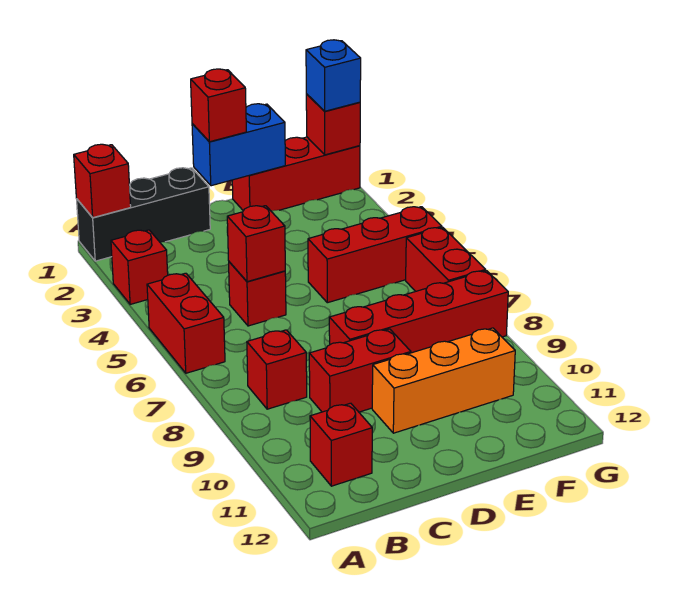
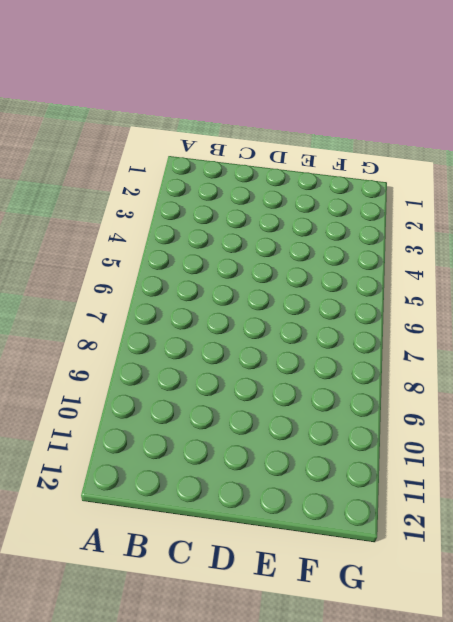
none -> black 1x3 brick [77,168,210,261]
none -> red 1x1 brick [111,230,168,304]
none -> red 1x2 brick [147,273,225,373]

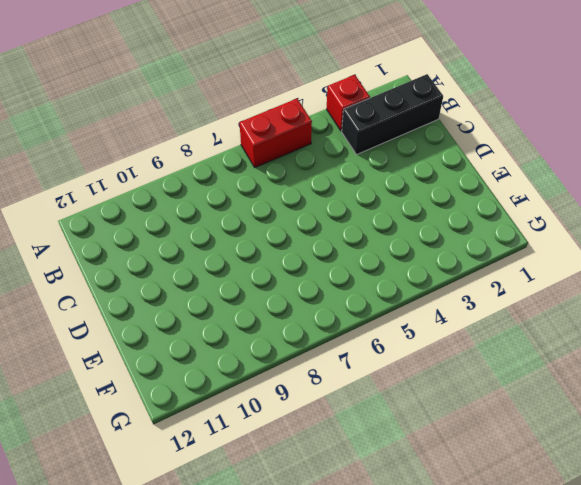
black 1x3 brick [342,74,443,154] -> black 1x3 brick turned to [77,168,210,261]
none -> red 1x1 brick [247,330,307,409]
none -> red 1x1 brick [310,403,372,486]
none -> red 1x1 brick [229,262,286,326]

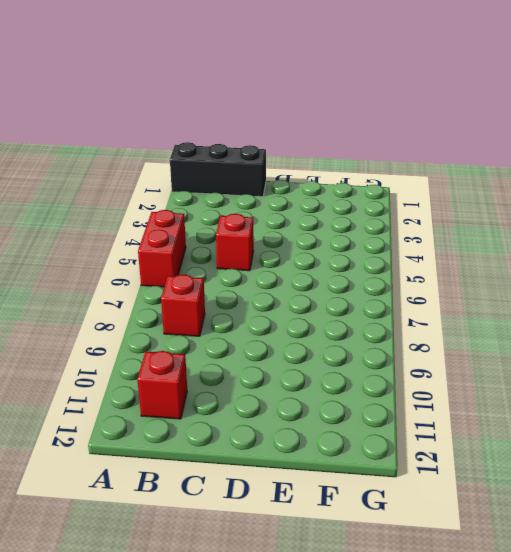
none -> red 1x1 brick [111,230,168,304]
none -> red 1x2 brick [309,329,411,412]
none -> red 1x4 brick [329,271,508,353]

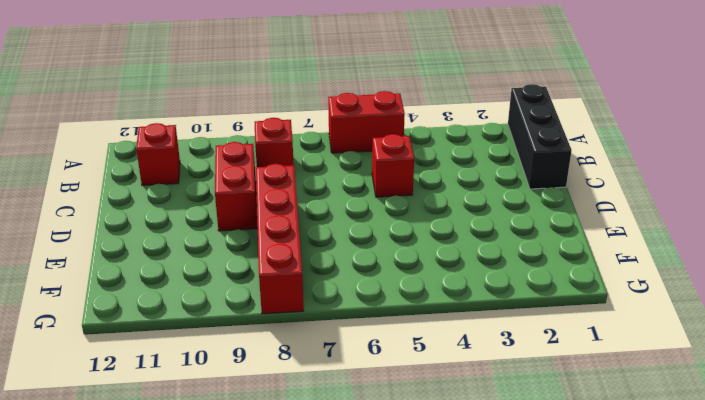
none -> red 1x1 brick [111,230,168,304]
none -> orange 1x3 brick [372,328,515,433]
none -> red 1x3 brick [232,137,360,211]

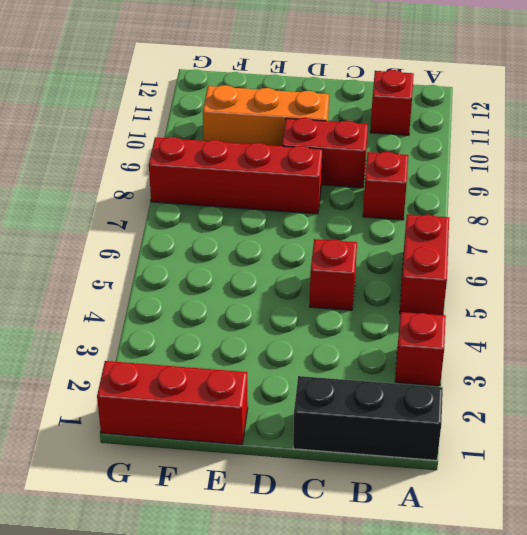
none -> red 1x3 brick [308,207,442,303]
none -> red 1x2 brick [406,227,486,291]
none -> red 1x1 brick [74,144,131,218]

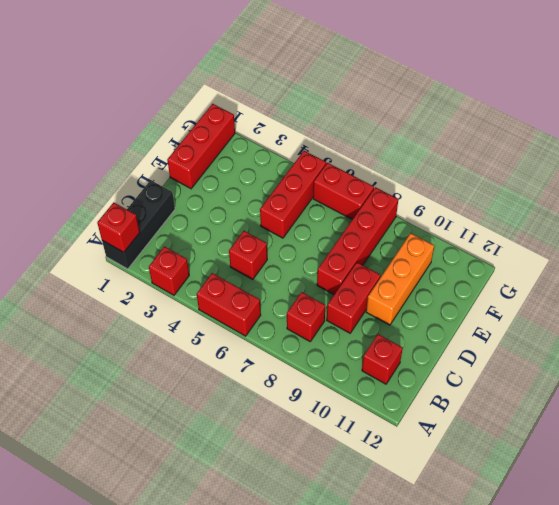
none -> red 1x1 brick [227,206,285,282]
none -> blue 1x2 brick [192,104,285,186]
none -> red 1x1 brick [306,94,360,155]

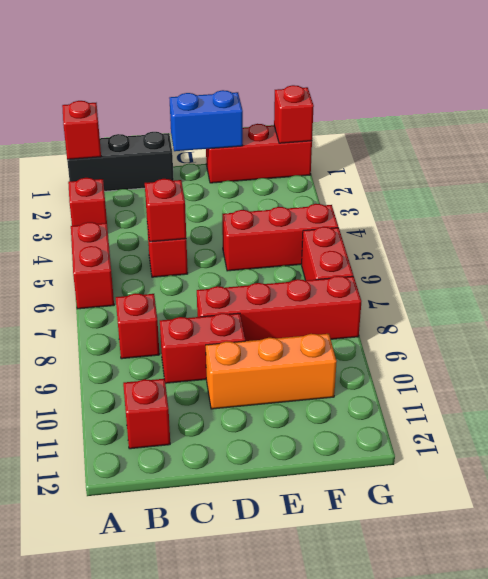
none -> red 1x1 brick [191,69,246,142]
none -> blue 1x1 brick [306,40,361,111]

